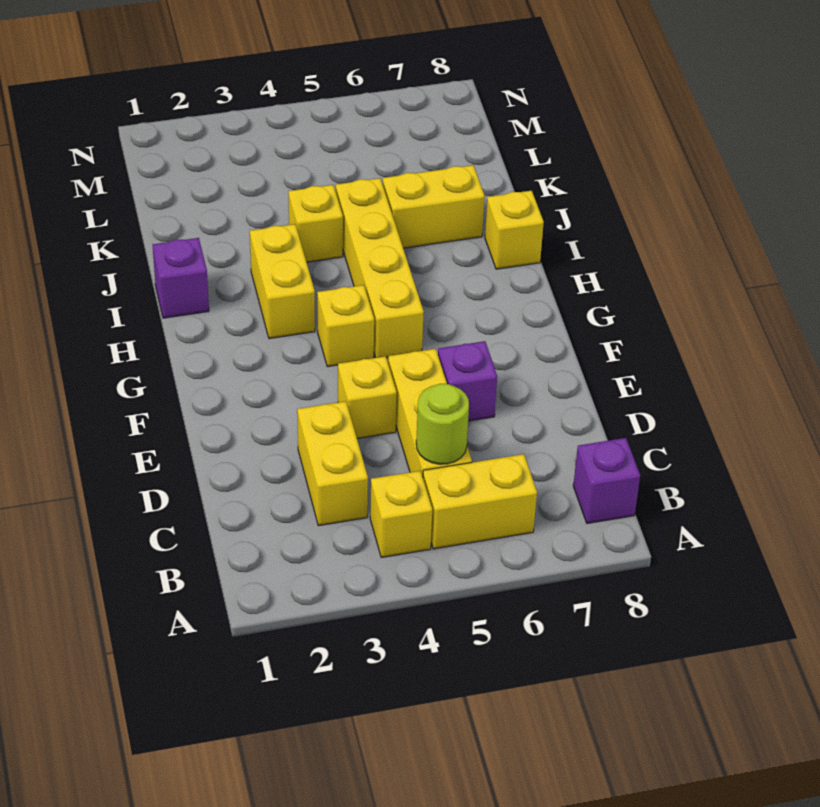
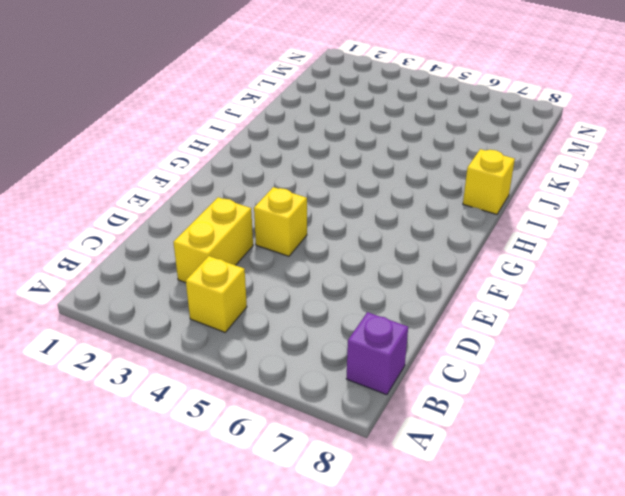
none -> yellow 1x2 brick [423,454,537,549]
none -> yellow 1x3 brick [388,349,472,476]
none -> purple 1x1 brick [438,341,497,421]

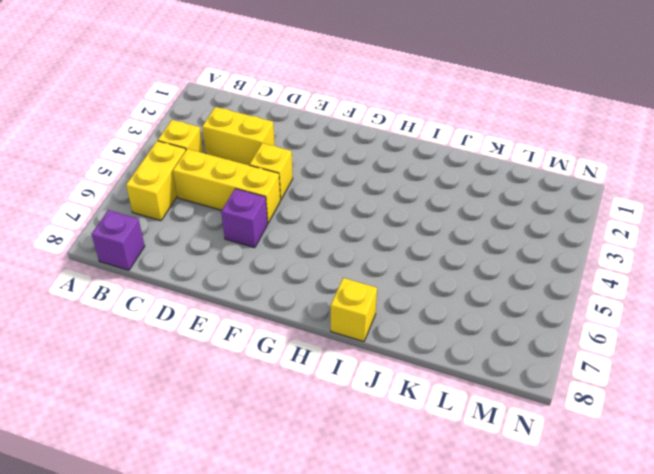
none -> yellow 1x1 brick [317,285,374,367]
none -> yellow 1x4 brick [336,178,424,358]
none -> yellow 1x2 brick [250,224,315,339]

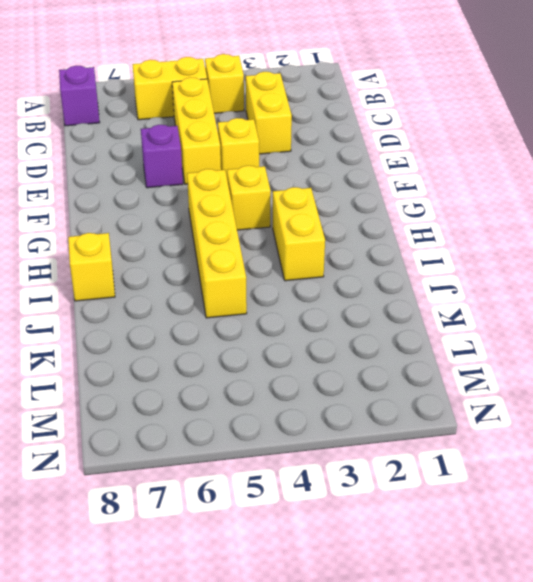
none -> purple 1x1 brick [153,238,209,318]
none -> yellow 1x1 brick [288,185,343,262]
none -> yellow 1x2 brick [383,165,485,248]

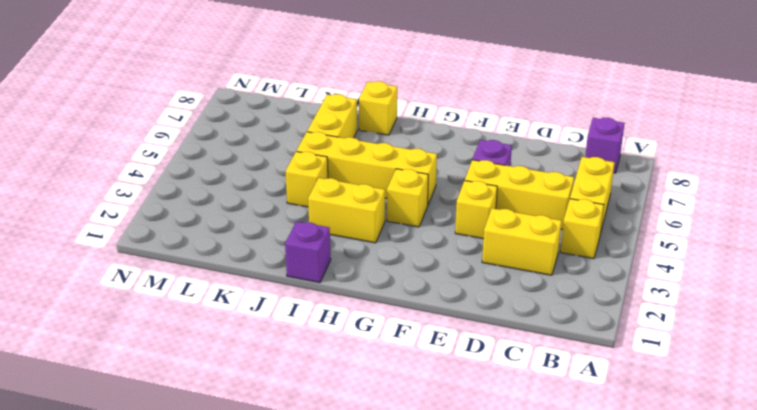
none -> lime 1x1 round brick [416,384,469,464]

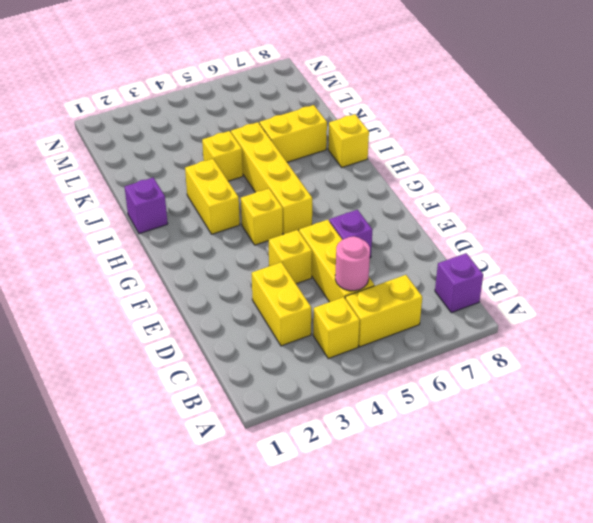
pink 1x1 round brick [335,236,370,291] -> lime 1x1 round brick [416,384,469,464]

